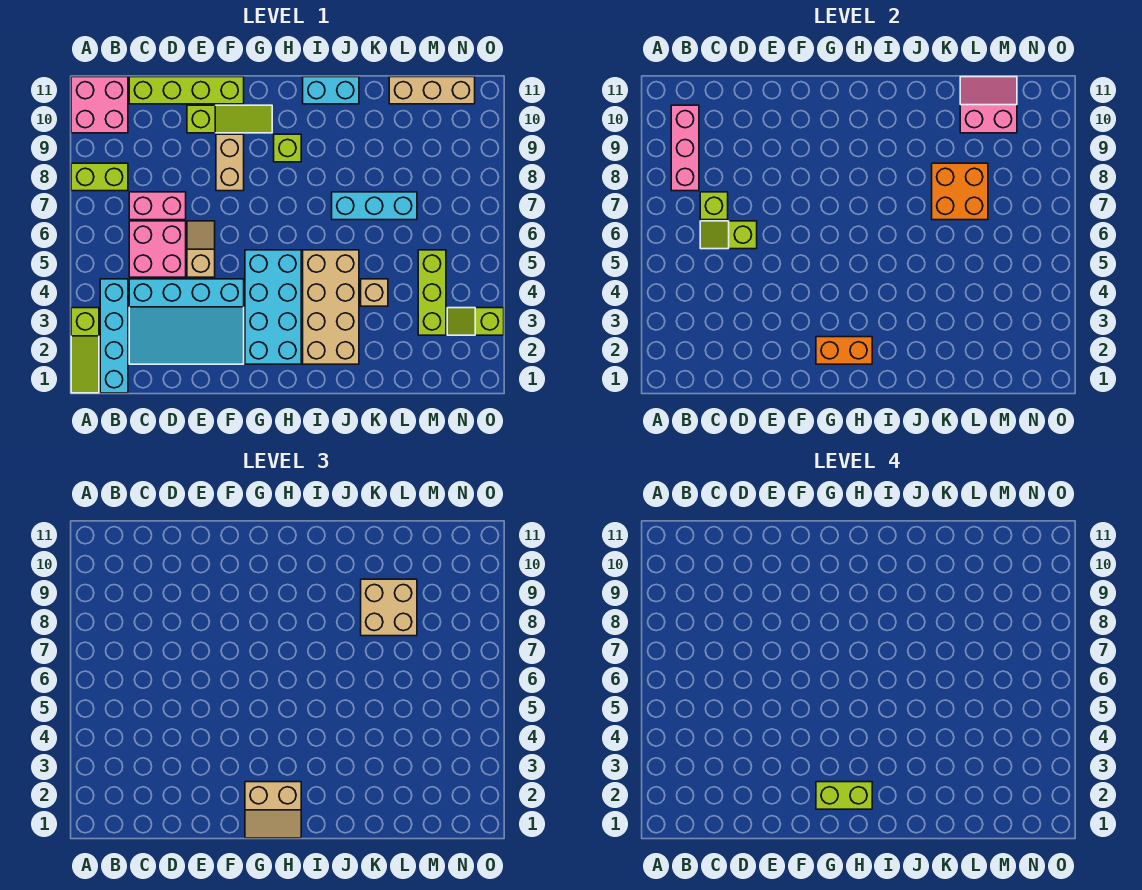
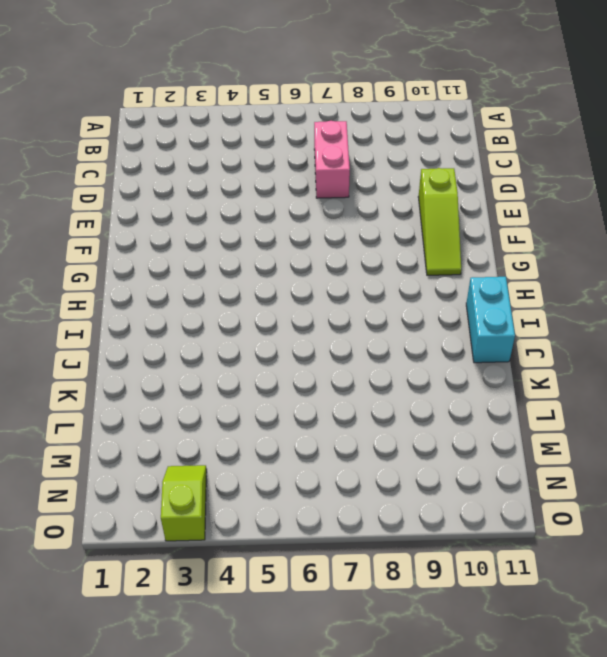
none -> lime 1x3 slope [71,308,99,393]
none -> lime 1x2 brick [71,163,128,191]
none -> pink 2x2 brick [71,77,128,133]

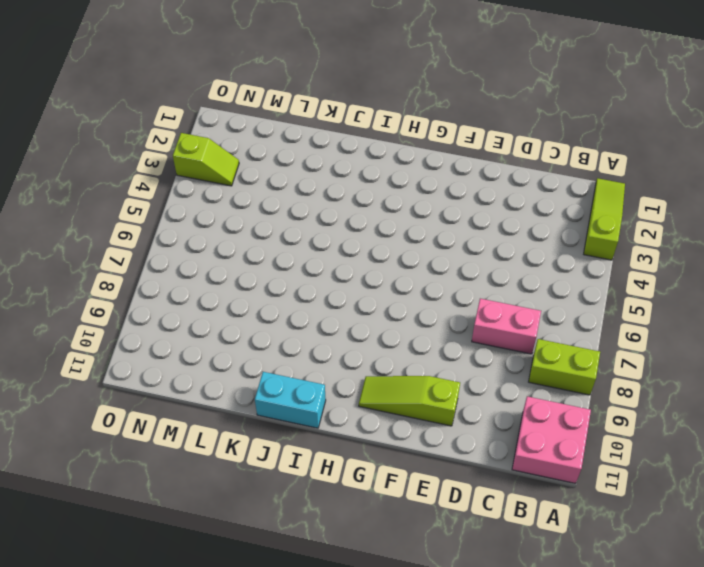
none -> cyan 1x4 brick [100,279,128,393]
none -> cyan 3x4 slope [129,279,244,364]
none -> pink 2x2 brick [129,221,186,277]

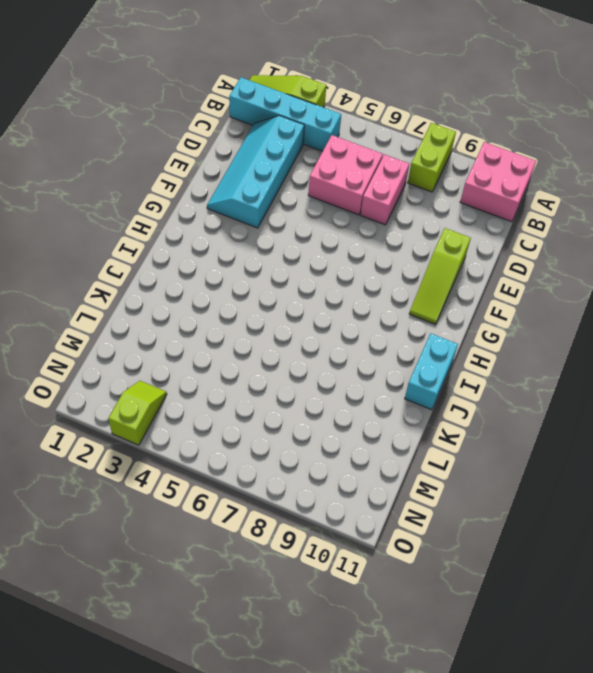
cyan 2x4 slope [207,116,304,228] -> cyan 3x4 slope [129,279,244,364]
none -> lime 1x4 brick [129,77,244,104]
none -> tan 1x2 slope [187,221,215,277]
none -> tan 1x2 brick [216,134,244,191]

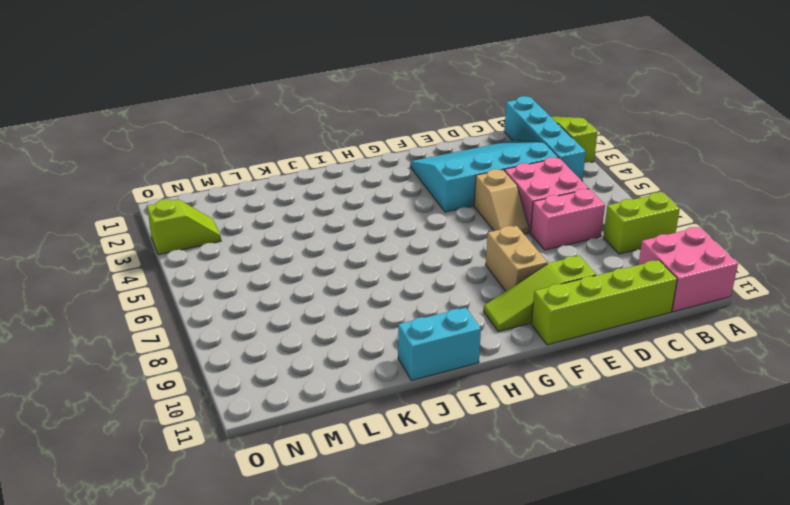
none -> cyan 2x4 brick [245,250,301,364]
none -> lime 1x1 brick [274,134,301,162]
none -> tan 2x4 brick [303,250,359,364]

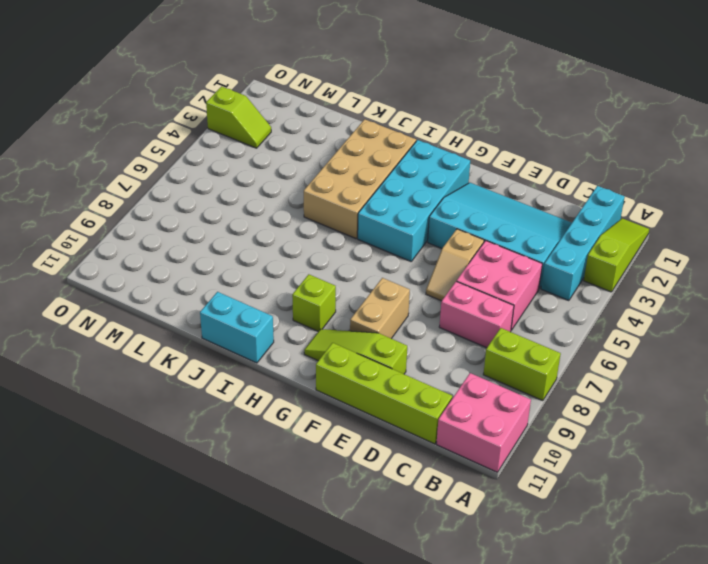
none -> cyan 1x3 brick [332,192,417,220]
none -> tan 1x1 brick [361,279,388,306]
none -> tan 1x3 brick [389,77,475,104]

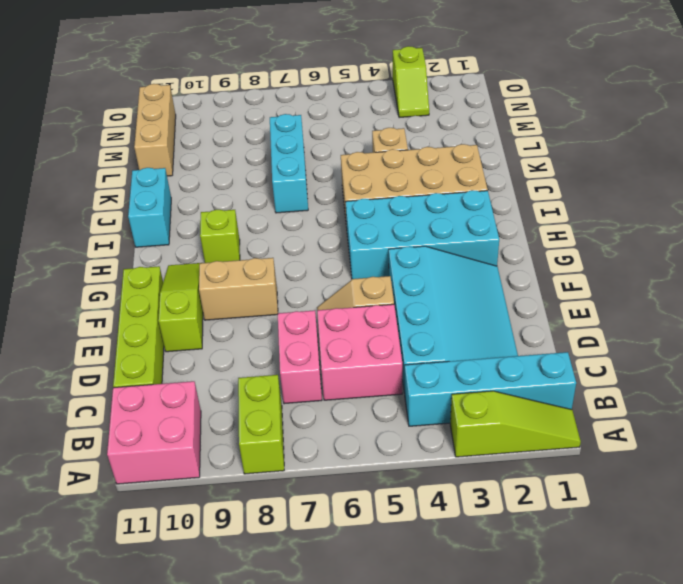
none -> lime 1x3 brick [418,250,446,335]
none -> pink 1x3 brick [671,105,699,191]
none -> lime 1x2 slope [700,221,757,249]

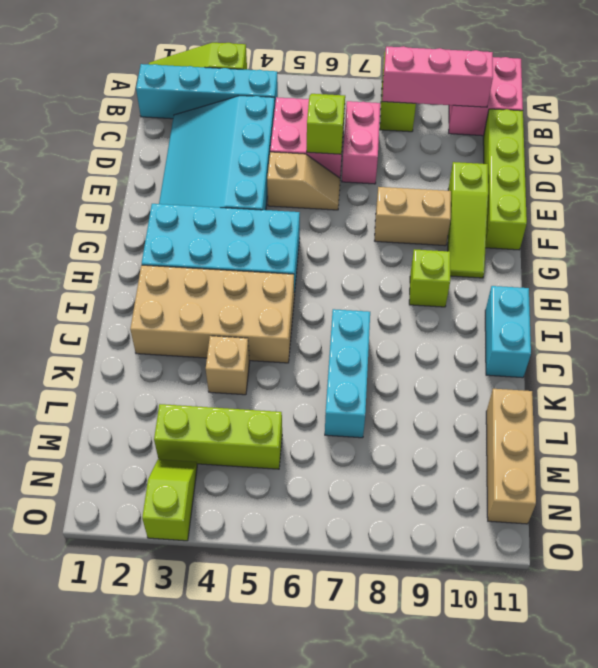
none -> lime 1x1 brick [700,192,728,220]
none -> orange 1x2 brick [816,337,872,364]
none -> orange 2x2 brick [932,163,988,220]

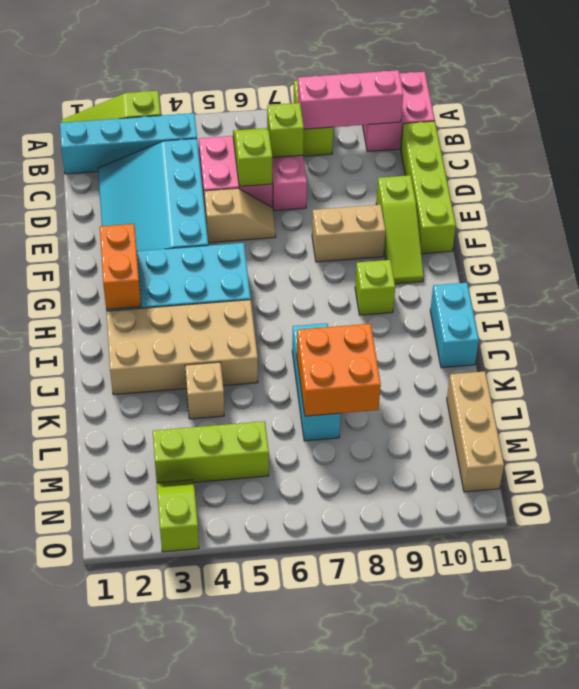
none -> pink 2x2 slope [960,77,1017,133]
none -> tan 2x2 slope [245,782,301,838]
none -> tan 2x2 brick [361,579,417,636]

